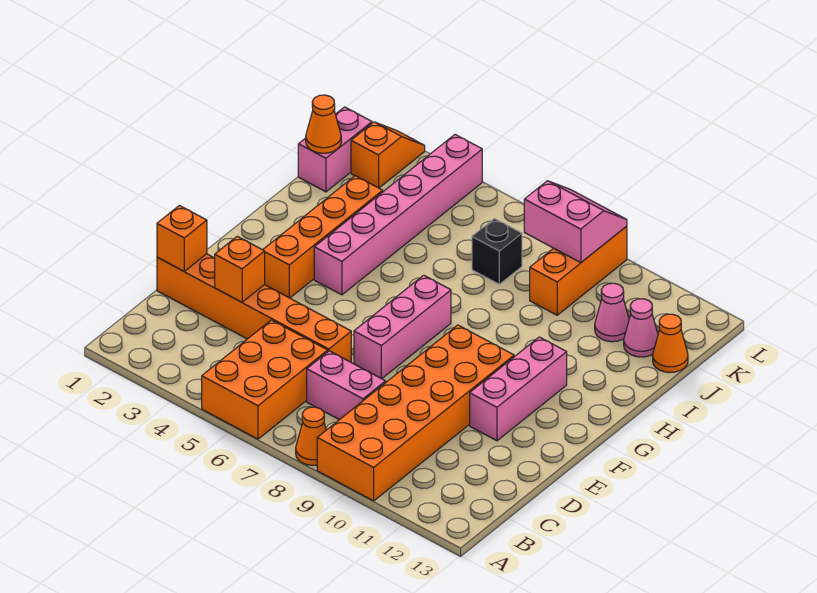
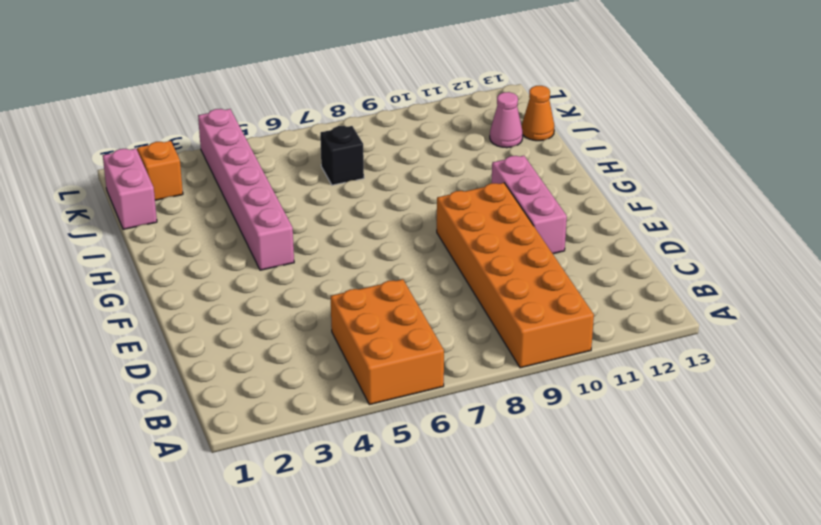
none -> orange 1x1 cone [296,407,326,465]
none -> pink 1x2 brick [307,351,386,420]
none -> orange 1x6 brick [157,254,351,362]

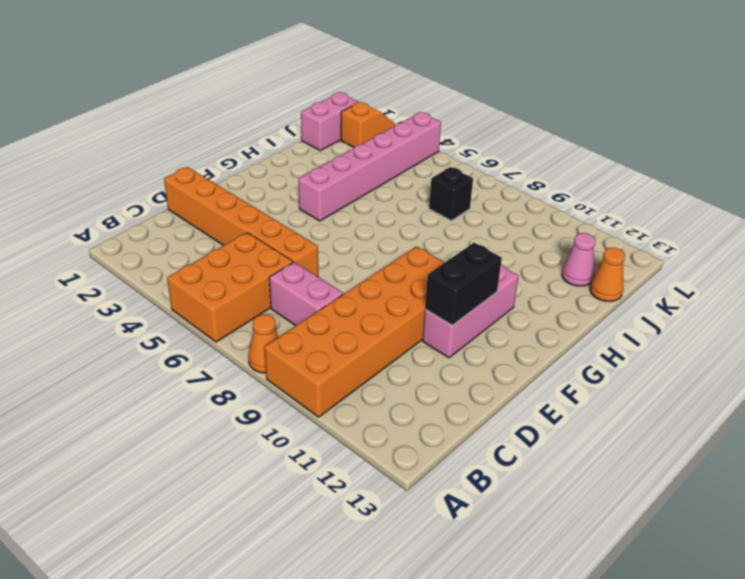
black 1x2 brick [425,243,502,325] -> none
none -> pink 1x3 brick [354,275,451,379]
none -> orange 1x4 brick [263,176,383,298]
none -> orange 1x3 brick [530,226,627,315]

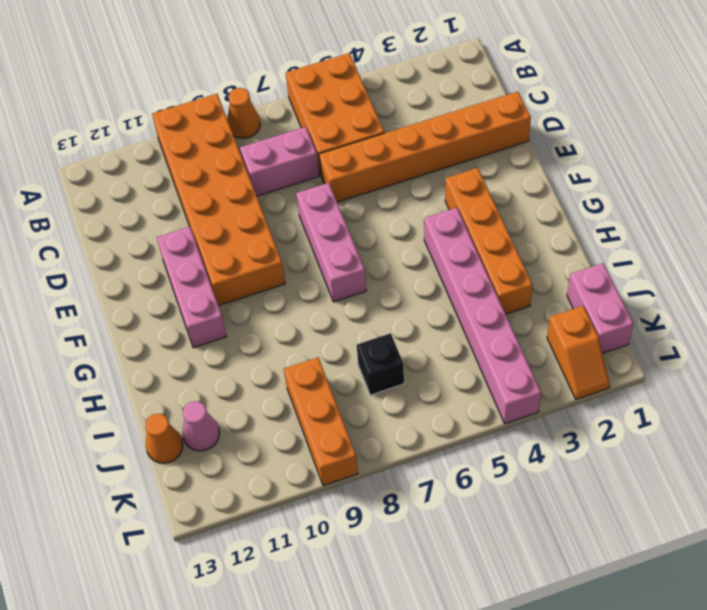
none -> pink 1x1 cone [595,283,629,342]
none -> orange 1x1 brick [157,206,207,271]
none -> orange 1x1 brick [215,236,265,302]

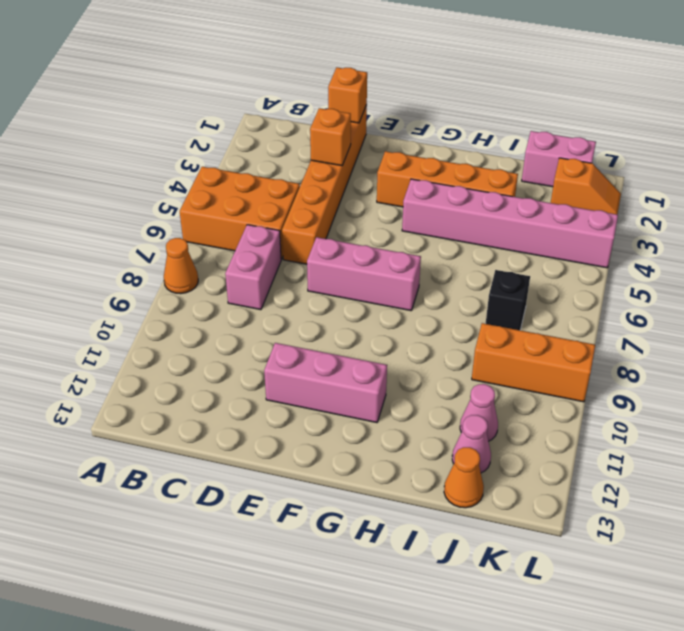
none -> orange 2x6 brick [317,325,514,501]
none -> orange 1x1 cone [306,95,341,153]
none -> pink 2x2 slope [524,181,627,263]

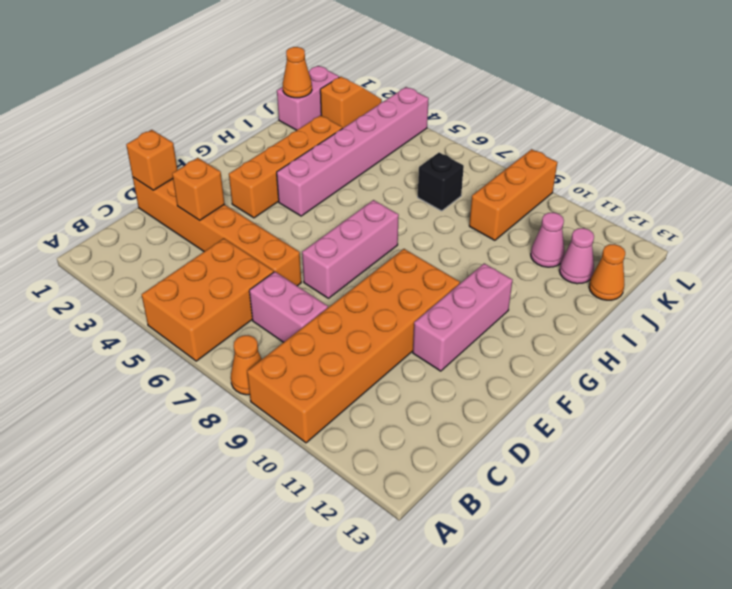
none -> pink 2x2 slope [524,181,627,263]

